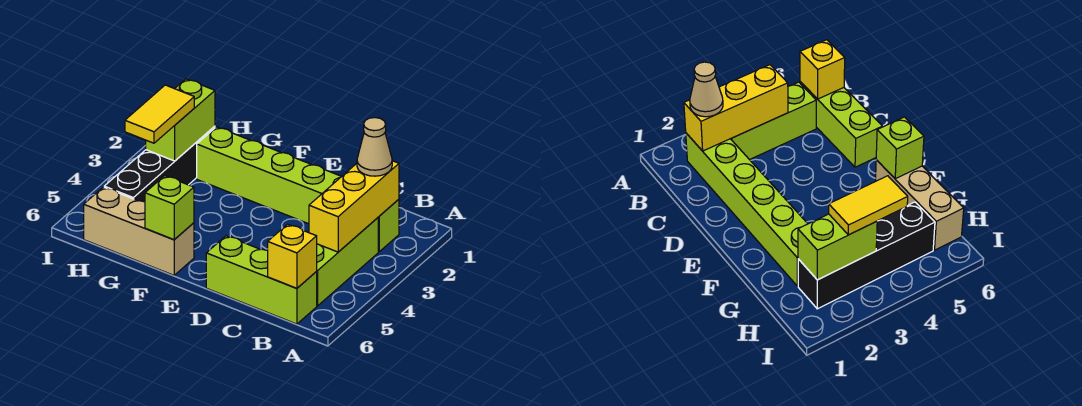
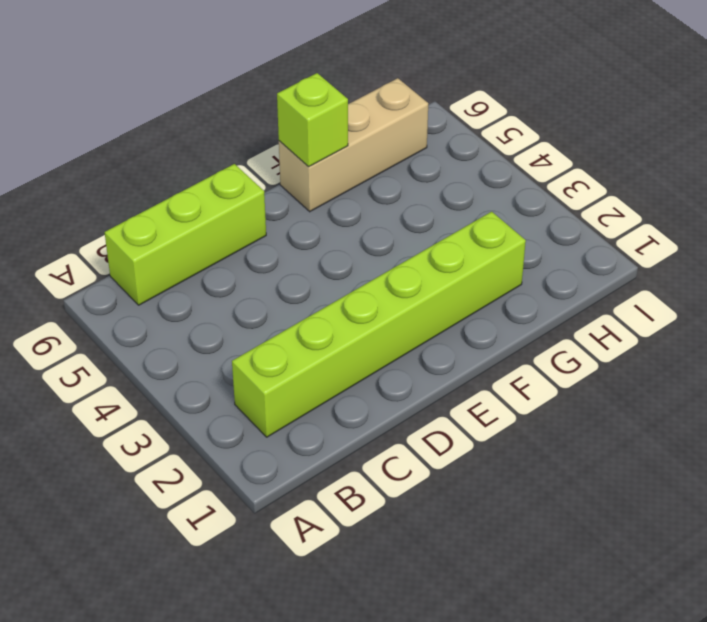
none -> lime 1x3 brick [316,218,378,306]
none -> black 1x4 brick [104,126,215,202]

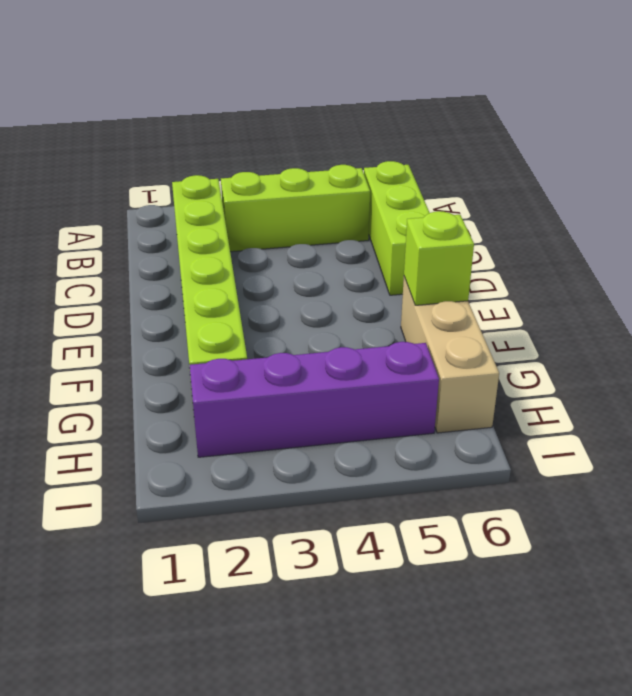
purple 1x4 brick [190,342,439,457] -> black 1x4 brick [104,126,215,202]
none -> yellow 1x3 brick [309,161,399,252]
none -> yellow 1x1 brick [268,224,317,288]

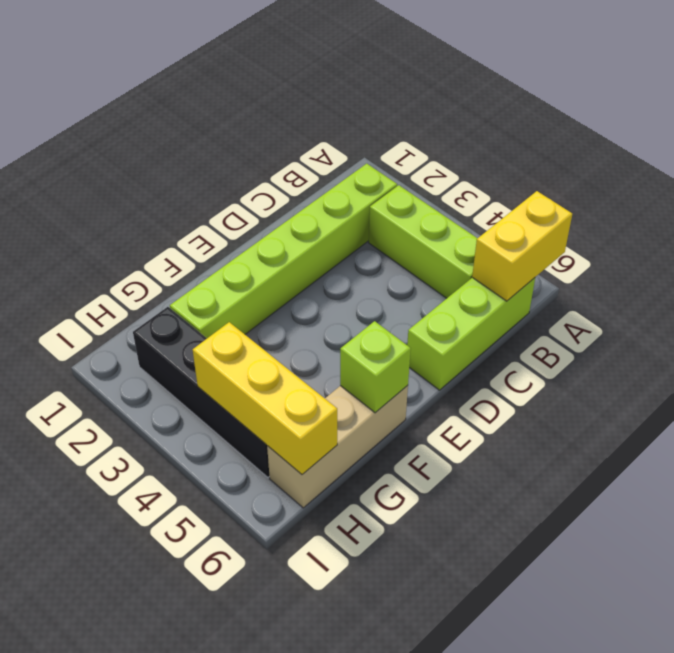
yellow 1x2 brick [472,191,572,301] -> yellow 1x1 brick [268,224,317,288]
yellow 1x3 brick [193,322,337,474] -> yellow 1x3 brick moved to [309,161,399,252]
none -> lime 1x2 brick [146,79,215,161]
none -> tan 1x1 cone [357,118,392,176]

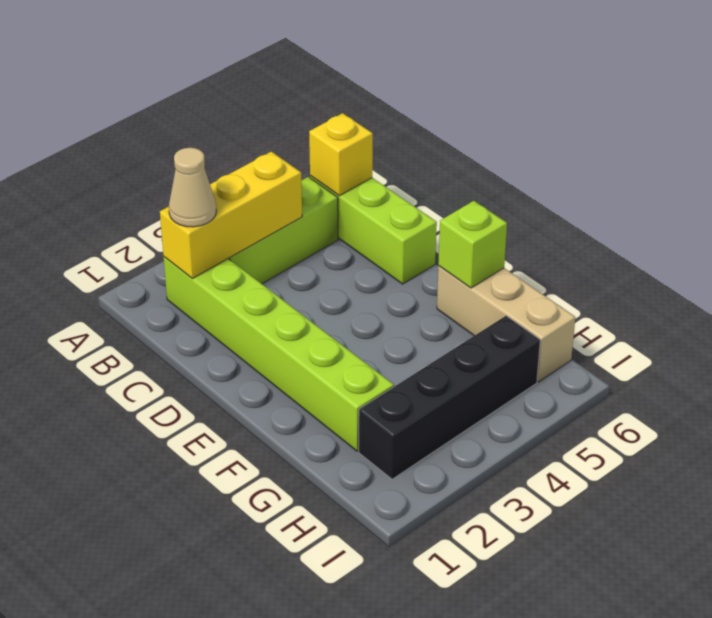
none -> lime 1x2 brick [146,79,215,161]
none -> yellow 1x2 tile [125,85,194,143]

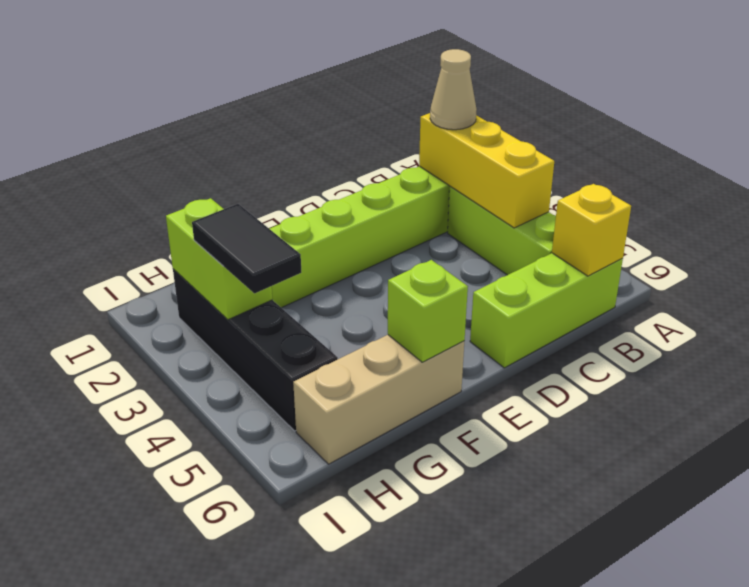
black 1x2 tile [192,204,301,293] -> yellow 1x2 tile [125,85,194,143]

